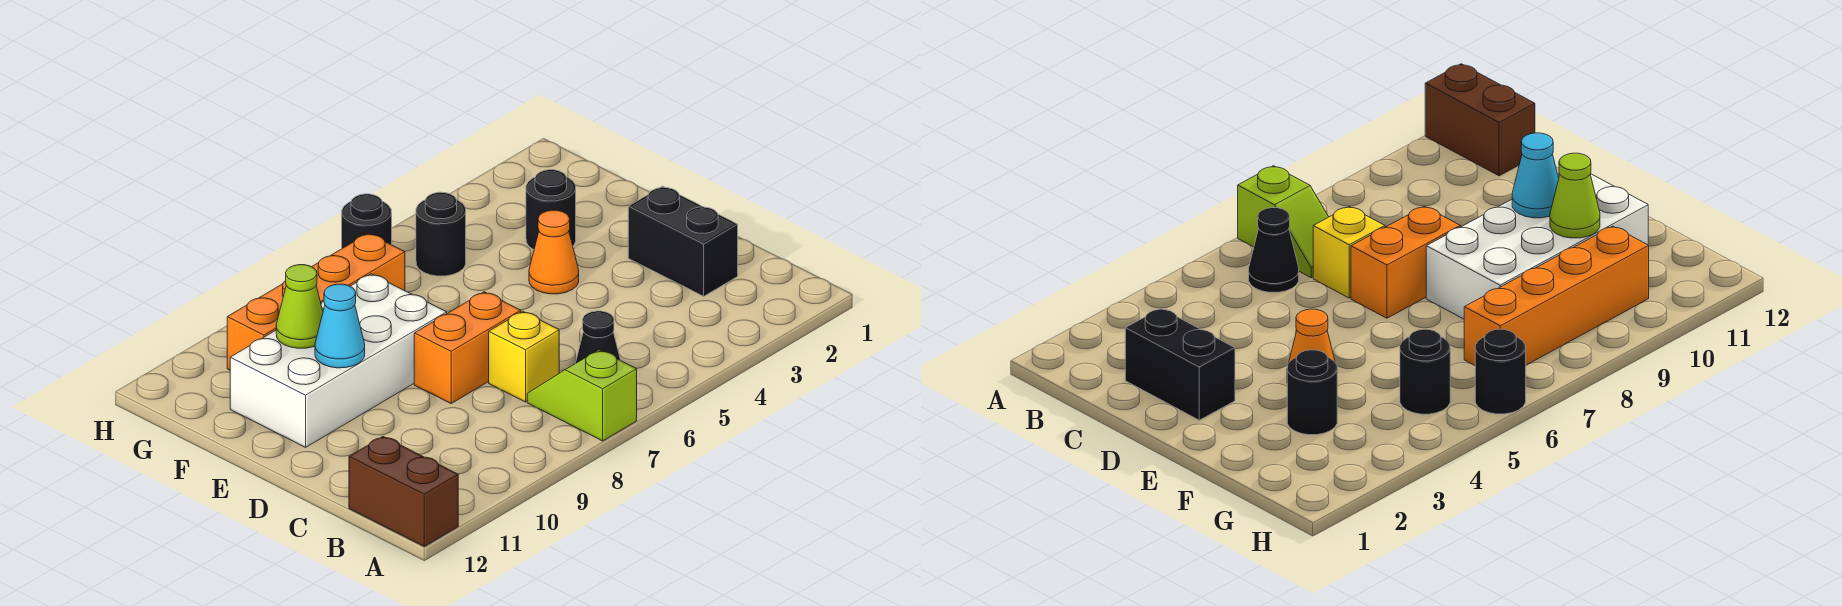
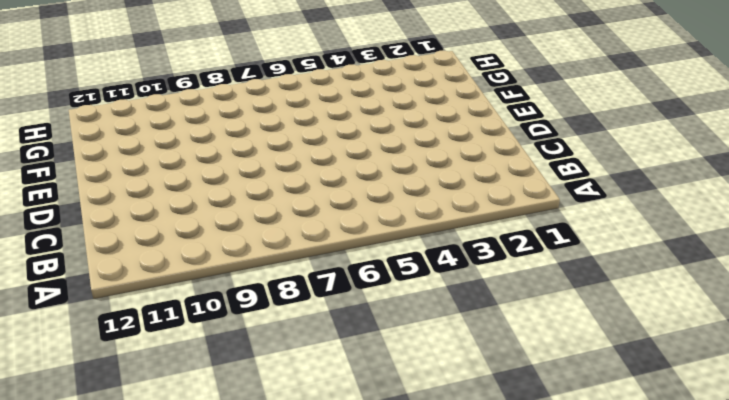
none -> lime 1x2 slope [527,350,637,441]
none -> brown 1x2 brick [349,437,458,546]
none -> black 1x1 cone [576,311,620,363]

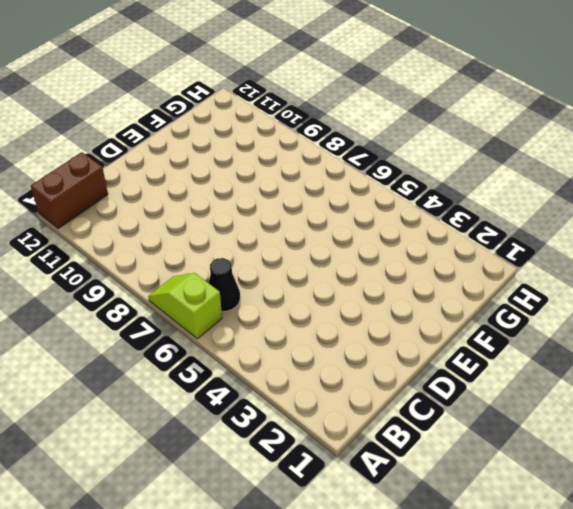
lime 1x2 slope [148,273,222,339] -> lime 1x2 slope turned to [527,350,637,441]
none -> black 1x2 brick [628,186,738,296]
none -> yellow 1x1 brick [489,311,559,402]
none -> orange 1x2 brick [414,292,521,403]

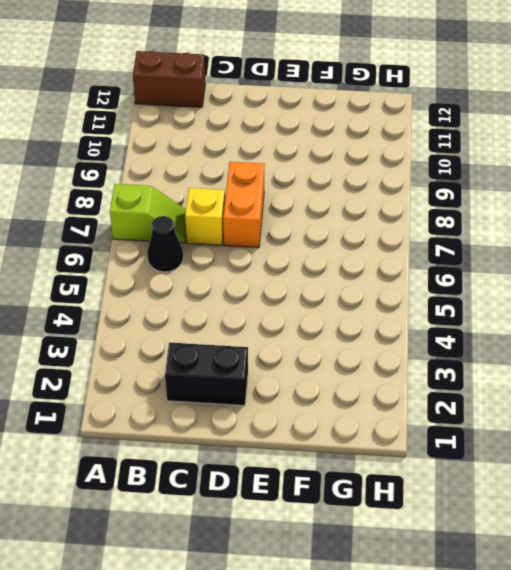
none -> orange 1x1 cone [529,210,579,294]
none -> white 2x4 brick [230,274,447,447]
none -> black 1x1 round brick [526,170,576,250]

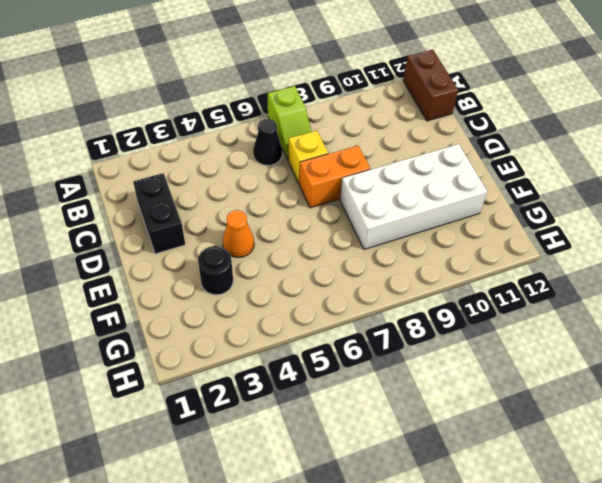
none -> black 1x1 round brick [416,192,466,276]
none -> orange 1x4 brick [227,233,405,370]
none -> black 1x1 round brick [342,194,392,248]

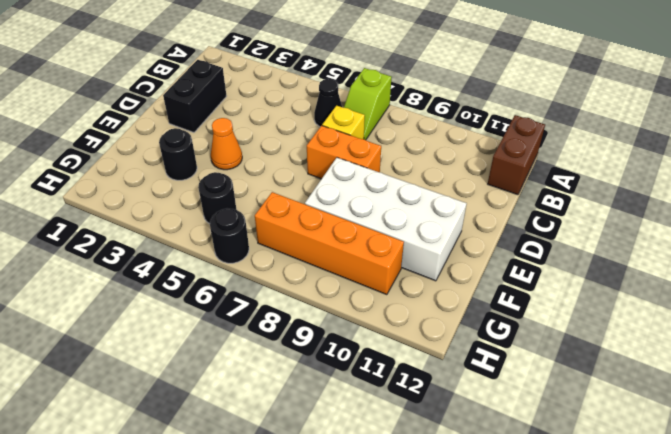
none -> cyan 1x1 cone [315,284,365,368]
none -> lime 1x1 cone [276,265,323,348]

